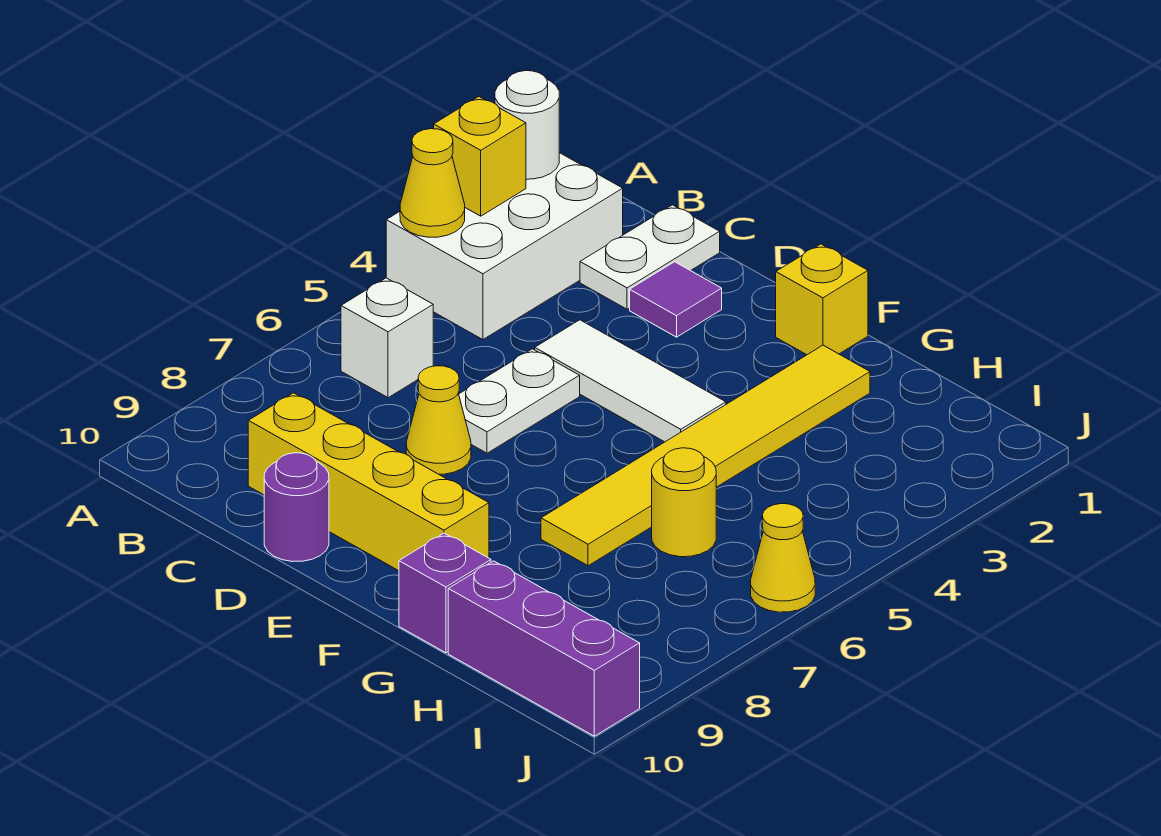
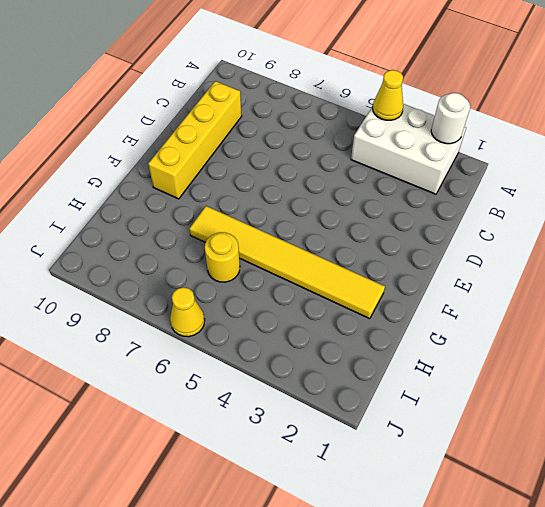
none -> white 1x1 brick [341,278,433,398]
none -> white 1x2 plate [580,205,720,309]
none -> purple 1x1 tile [630,262,722,337]

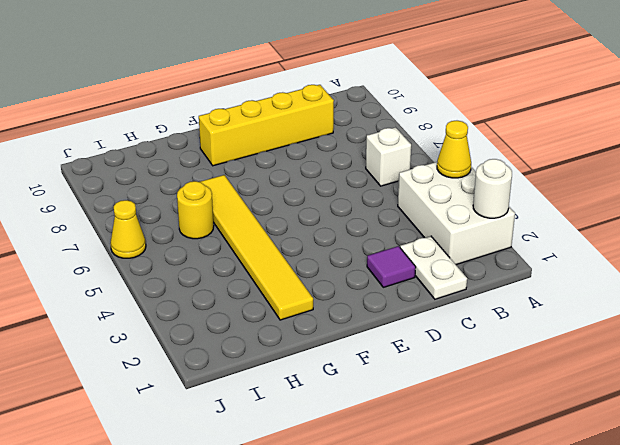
none -> white 1x3 tile [535,320,726,442]
none -> white 1x2 plate [459,349,580,453]
none -> yellow 1x1 cone [406,366,471,474]

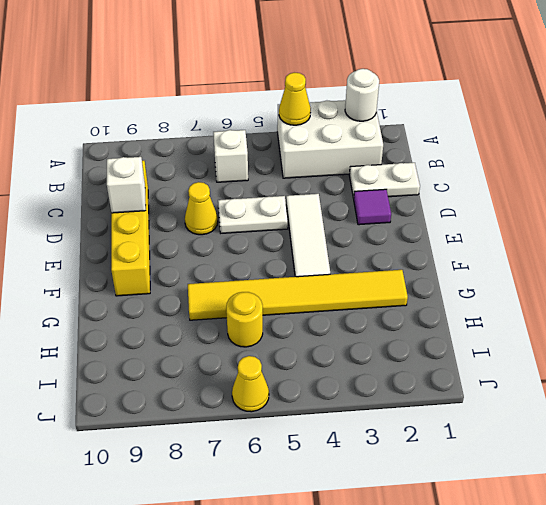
white 1x1 brick [107,157,146,213] -> none
none -> purple 1x1 round brick [264,453,329,562]
none -> yellow 1x1 brick [776,244,868,355]
none -> purple 1x1 brick [399,533,491,653]

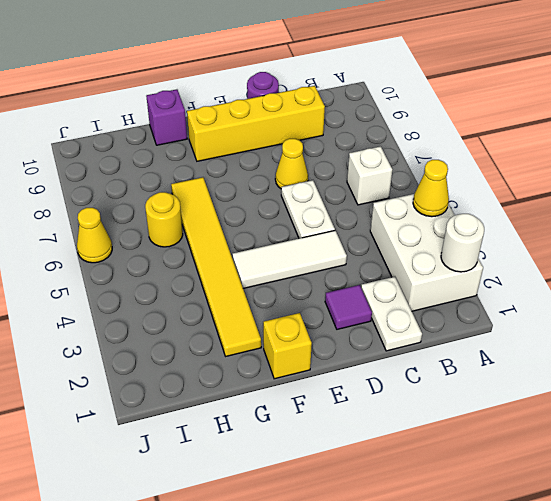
none -> purple 1x3 brick [448,561,640,736]
none -> yellow 1x1 brick [434,97,526,216]

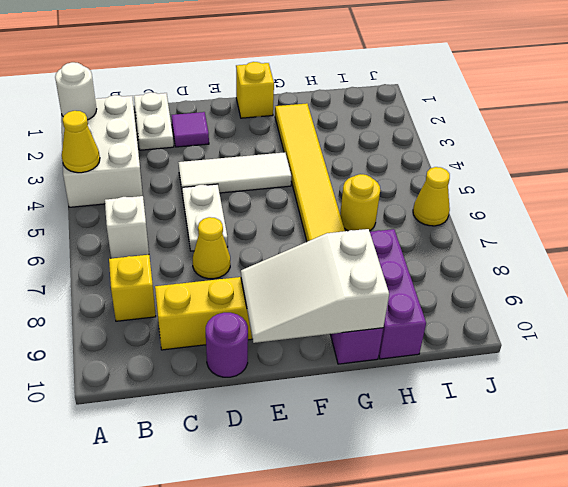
yellow 1x1 brick [109,255,156,321] -> yellow 1x1 brick moved to [434,97,526,216]
white 2x3 slope [241,229,389,343] -> none
purple 1x3 brick [370,229,426,359] -> purple 1x3 brick turned to [448,561,640,736]

